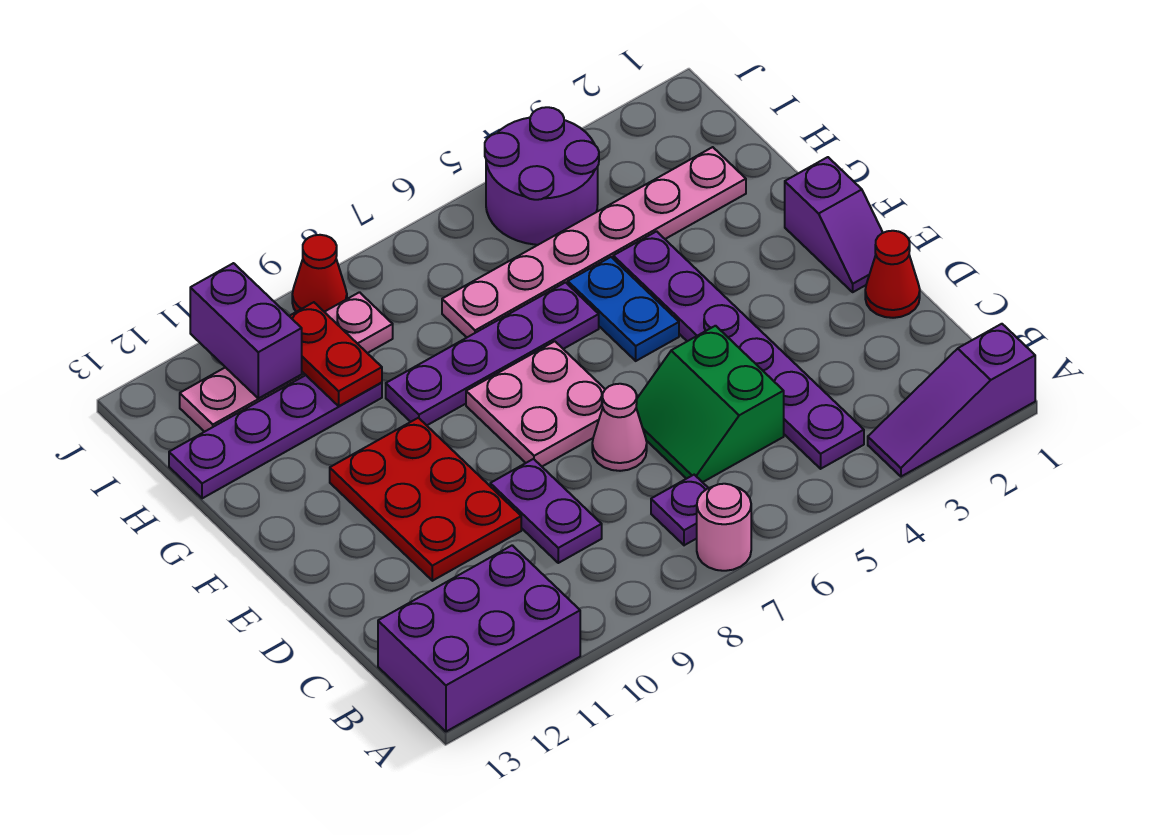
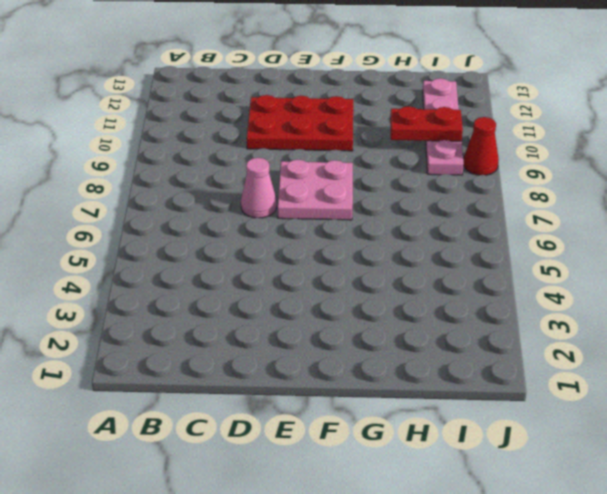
none -> purple 1x3 slope [868,324,1035,477]
none -> pink 1x1 round brick [697,484,751,571]
none -> purple 2x3 brick [378,545,580,732]

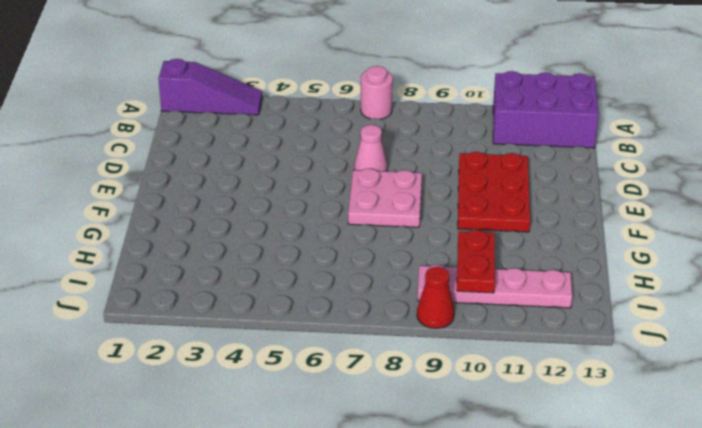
none -> purple 1x6 plate [613,231,864,469]
none -> purple 1x1 plate [651,475,708,545]
none -> green 2x2 slope [636,326,784,482]

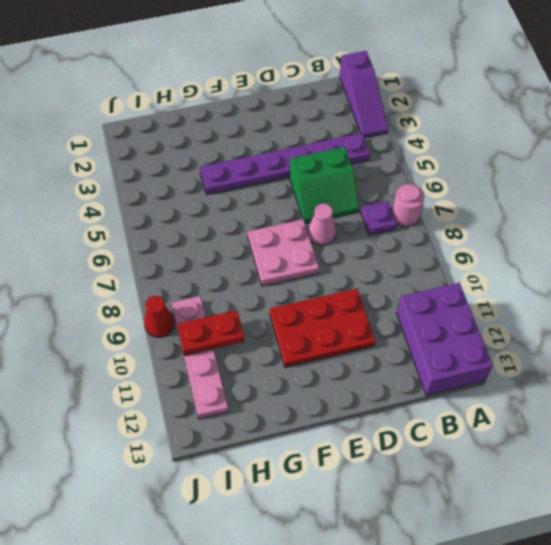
none -> purple 1x2 plate [490,459,602,563]
none -> red 1x1 cone [865,231,920,318]
none -> purple 1x2 slope [785,157,883,292]

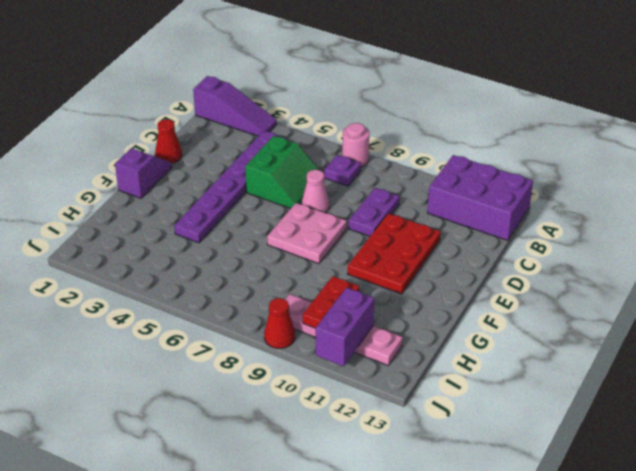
none -> blue 1x2 plate [568,257,679,361]
none -> purple 1x4 plate [386,282,599,425]
none -> pink 1x6 plate [442,147,746,337]

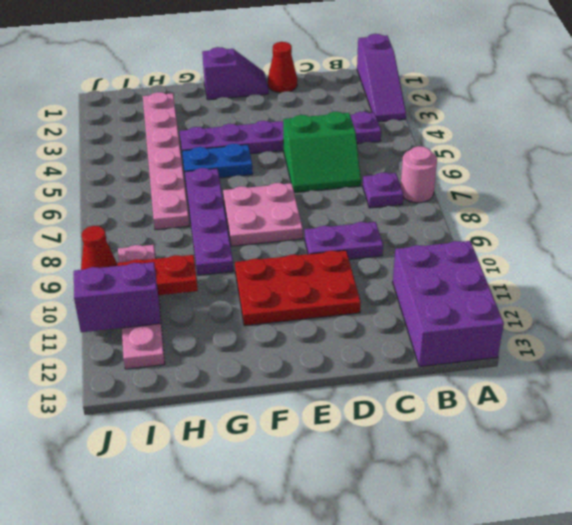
none -> pink 1x1 cone [592,384,647,471]
none -> purple 1x4 plate [169,375,382,498]
none -> purple 2x2 round brick [485,107,599,245]

